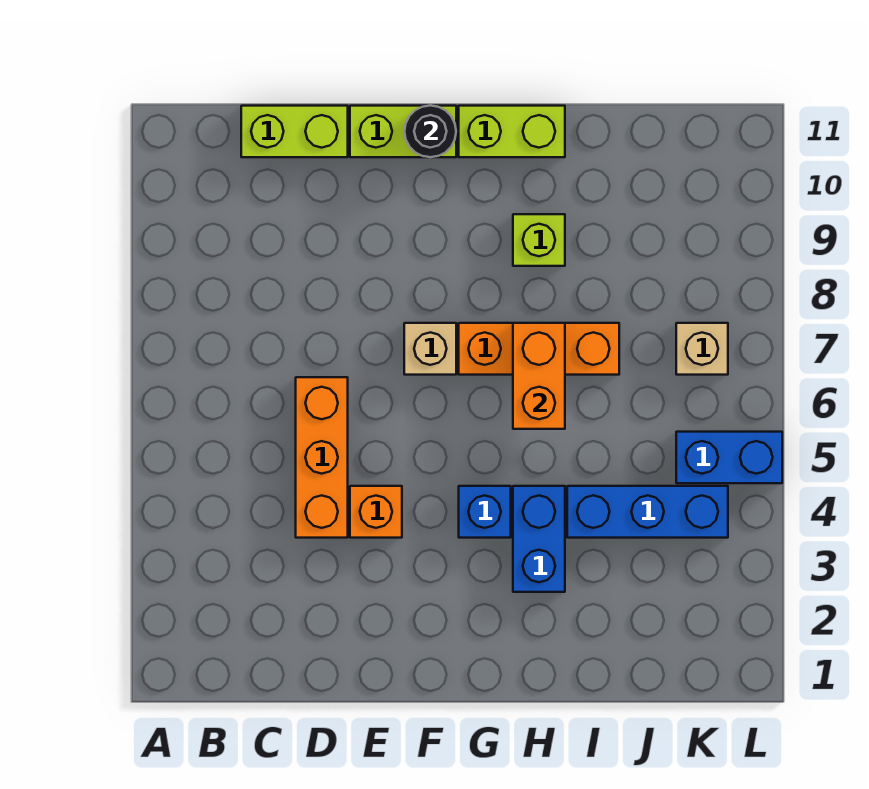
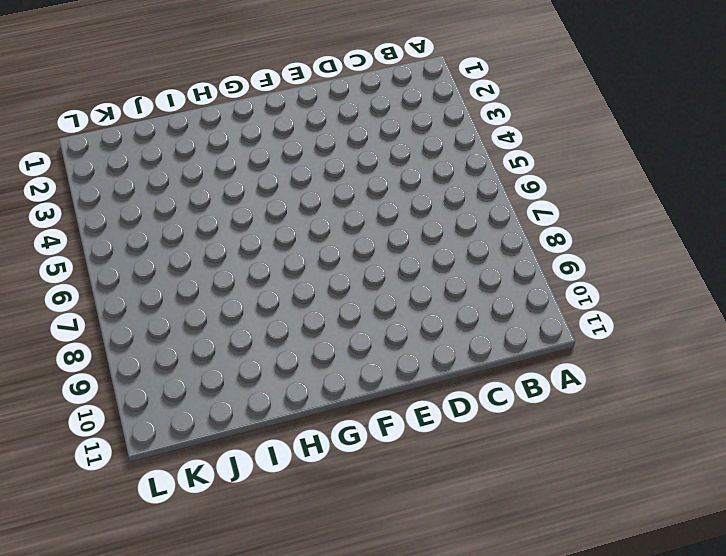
none -> lime 1x2 brick [241,106,348,157]
none -> orange 1x3 brick [296,377,348,538]
none -> orange 1x1 brick [350,486,402,538]

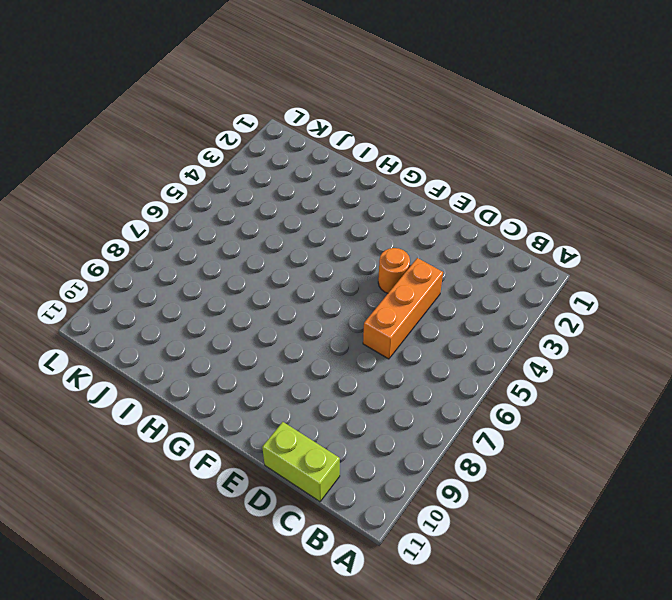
orange 1x1 round brick [378,248,410,293] -> orange 1x1 brick [350,486,402,538]
none -> lime 1x2 brick [350,106,456,157]
none -> tan 1x1 brick [404,323,456,375]
none -> blue 1x1 brick [459,486,511,538]

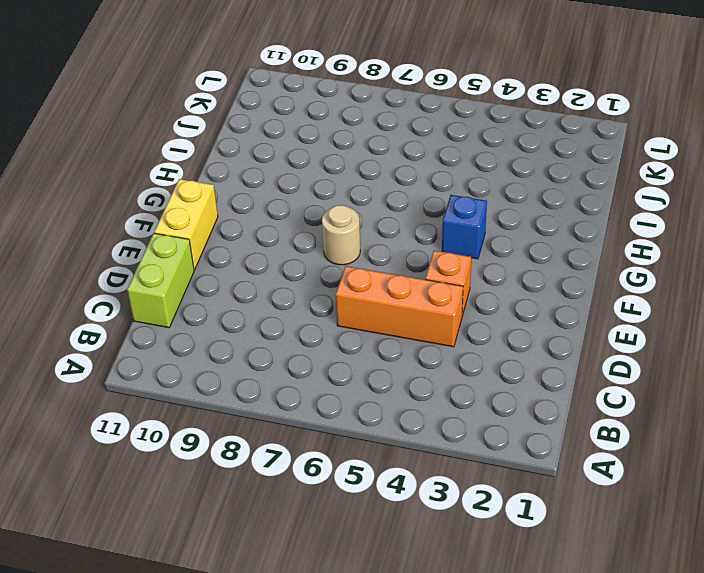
yellow 1x2 brick [154,179,218,270] -> lime 1x2 brick [350,106,456,157]
tan 1x1 round brick [322,205,360,265] -> tan 1x1 brick [404,323,456,375]
none -> orange 1x3 brick [459,323,619,375]
none -> lime 1x2 brick [459,106,565,157]
none -> blue 1x2 brick [513,486,565,592]

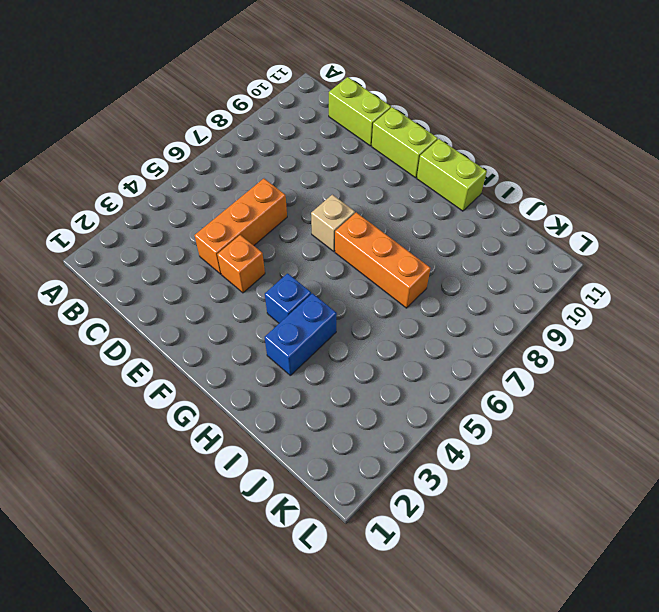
none -> lime 1x1 brick [513,214,565,266]
none -> blue 1x3 brick [567,486,728,538]
none -> blue 1x2 brick [676,432,782,483]

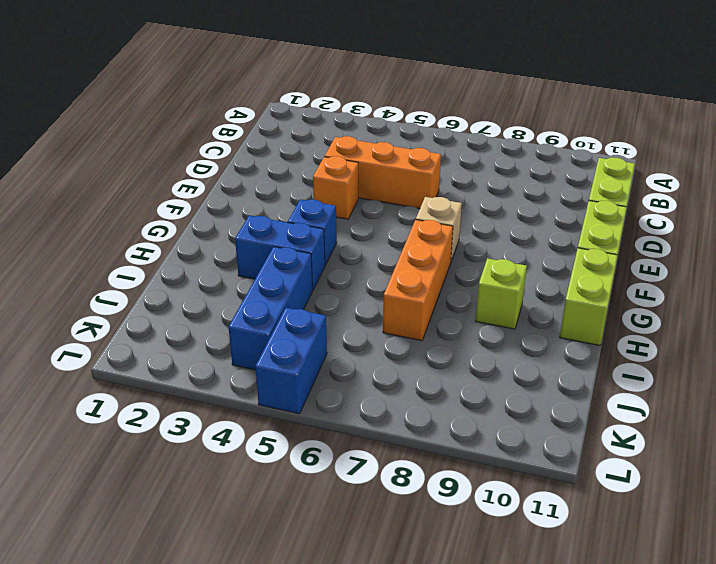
none -> tan 1x1 brick [676,323,728,375]
none -> black 1x1 round brick [405,106,456,157]
none -> orange 1x2 brick [513,323,565,429]

